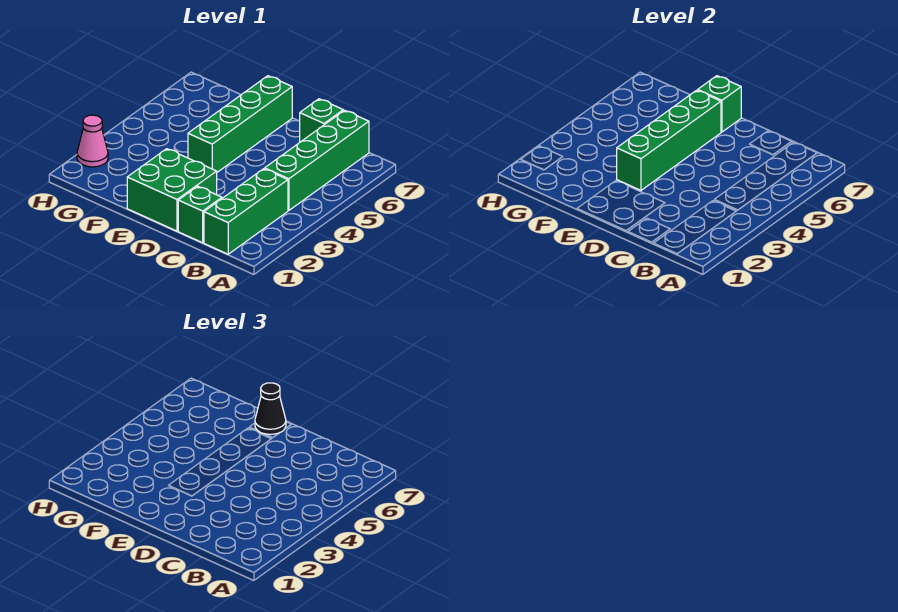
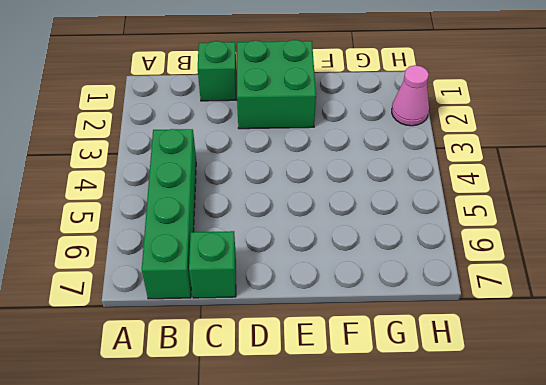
none -> green 1x3 brick [204,169,288,254]
none -> green 1x4 brick [188,76,292,172]

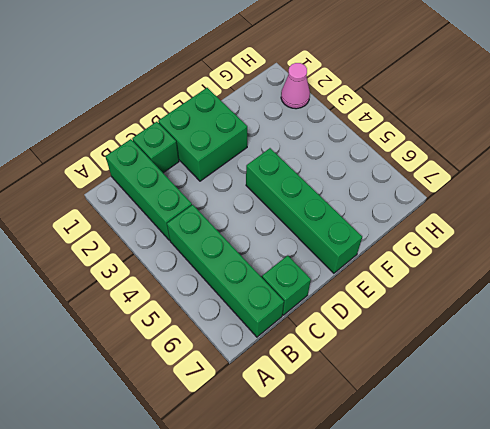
none -> green 1x4 brick [617,90,721,190]
none -> green 1x1 brick [698,76,741,132]

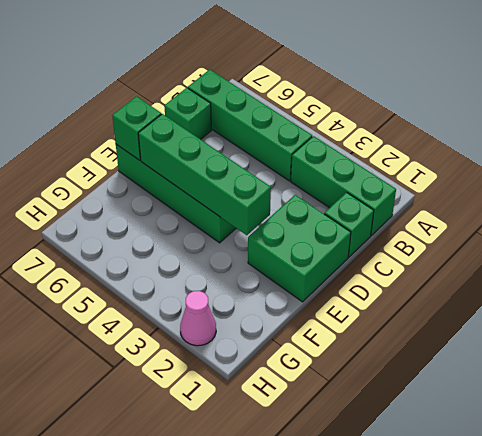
none -> black 1x1 cone [255,383,286,434]

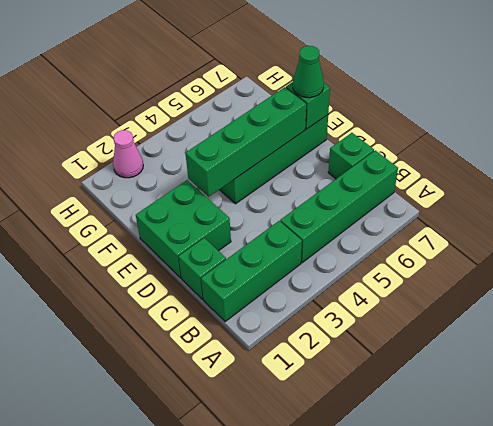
green 1x1 cone [293,46,324,98] -> black 1x1 cone [255,383,286,434]

